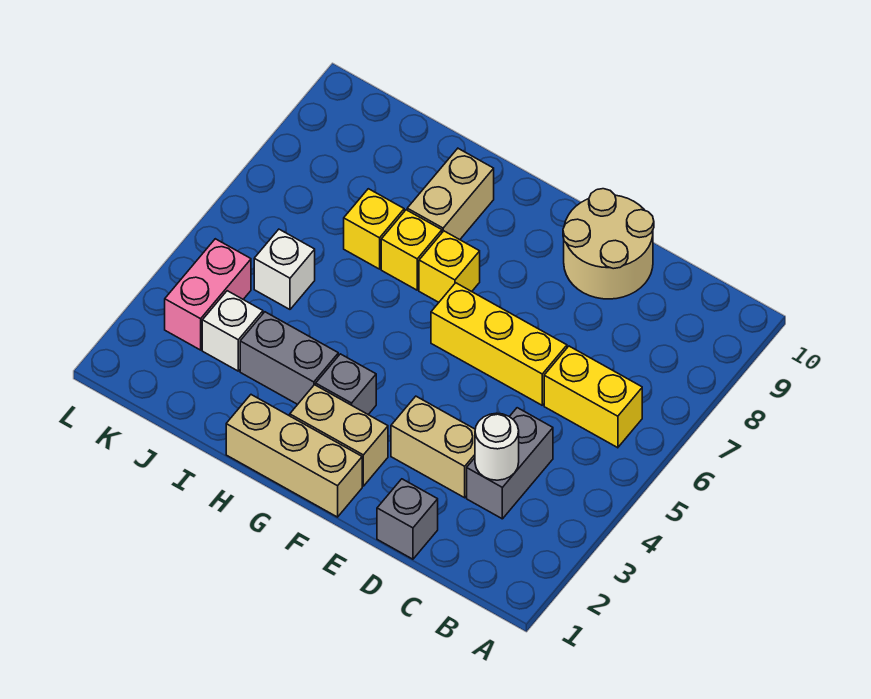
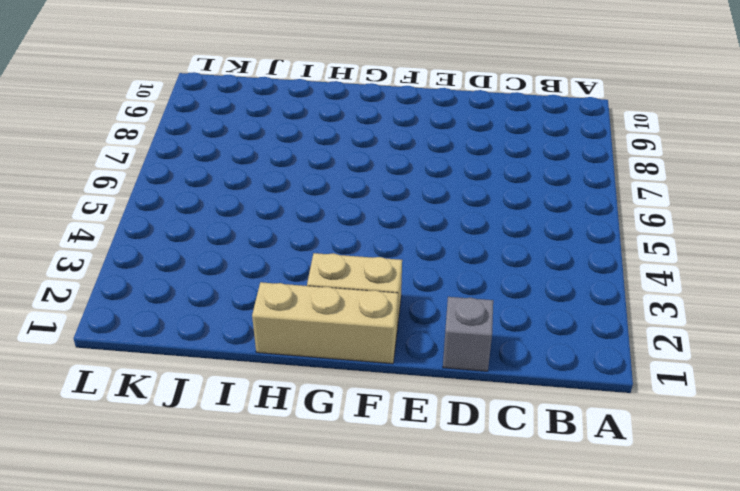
none -> yellow 1x2 brick [544,346,642,448]
none -> grey 1x2 brick [467,408,553,519]
none -> tan 1x2 brick [391,396,475,498]

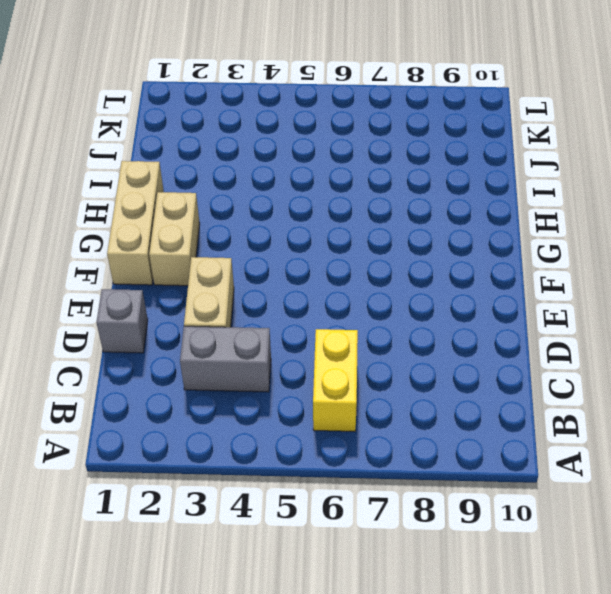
none -> yellow 1x3 brick [431,283,567,405]
none -> tan 2x2 round brick [563,189,654,299]
none -> grey 1x1 brick [316,354,376,415]

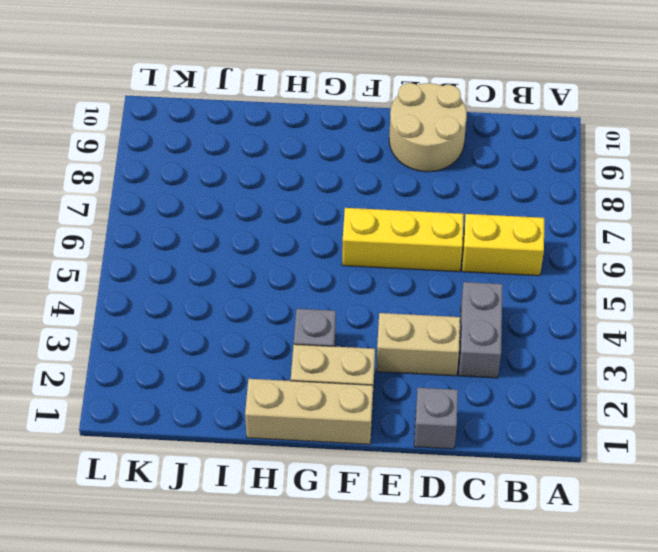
none -> yellow 1x1 brick [419,231,480,302]
none -> grey 1x2 brick [240,312,338,404]
none -> yellow 1x1 brick [381,210,442,290]

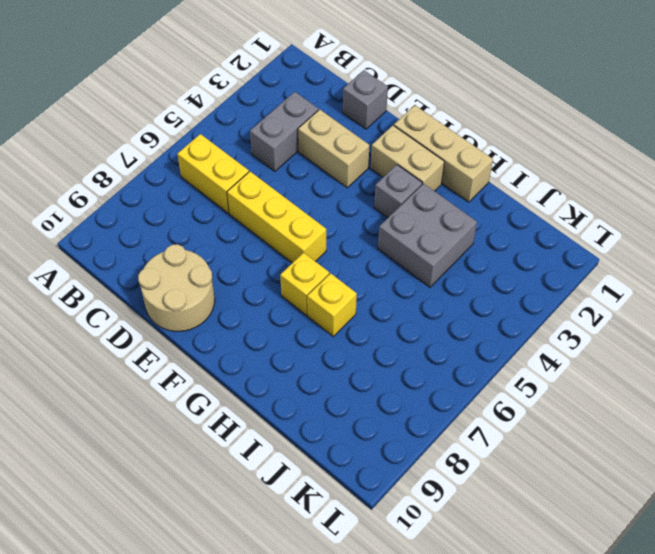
grey 2x2 brick [378,184,477,287] -> grey 1x2 brick [240,312,338,404]
none -> tan 1x2 brick [407,148,494,240]
none -> yellow 1x1 brick [344,189,404,269]
none -> white 1x1 brick [202,291,263,371]

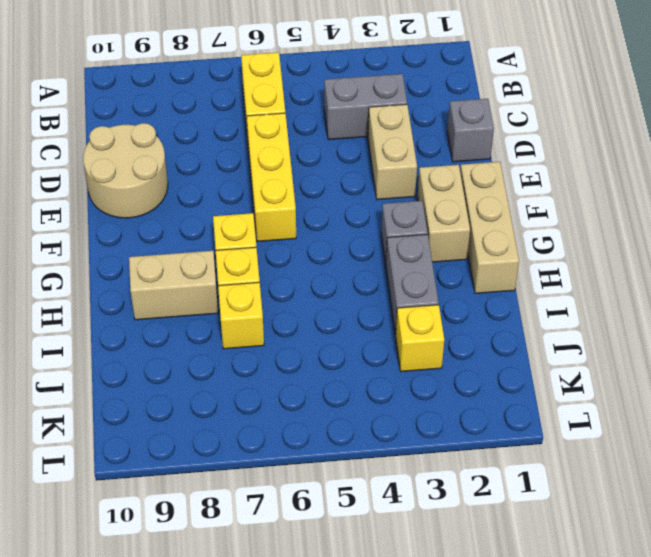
yellow 1x1 brick [396,305,444,372] -> white 1x1 brick [202,291,263,371]
none -> white 1x1 brick [254,229,315,309]
none -> pink 1x2 brick [165,239,251,350]
none -> white 1x1 round brick [475,413,519,480]

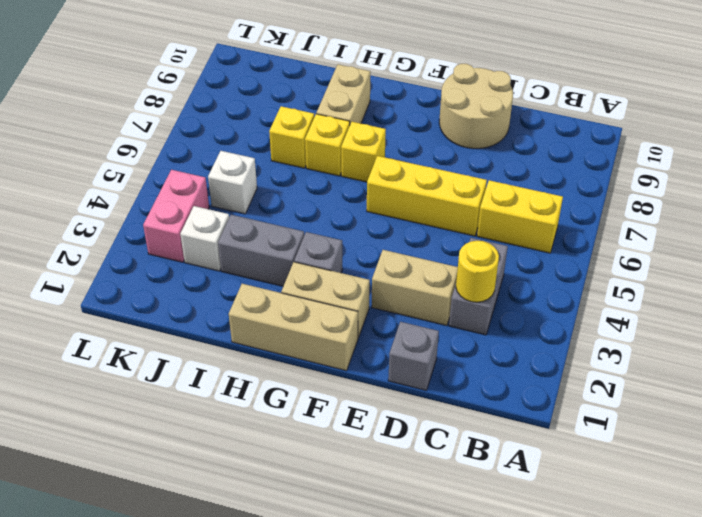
yellow 1x1 round brick [456,241,499,302] -> white 1x1 round brick [475,413,519,480]

